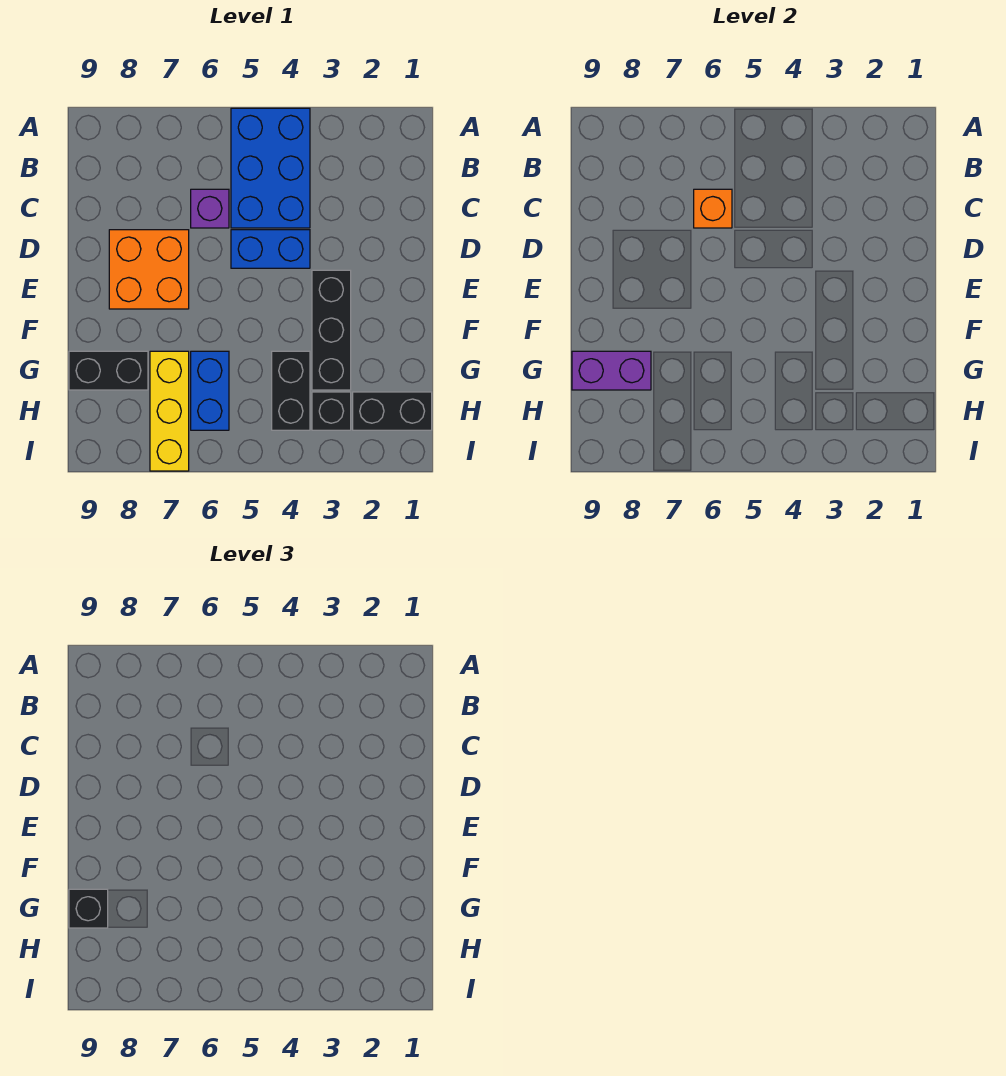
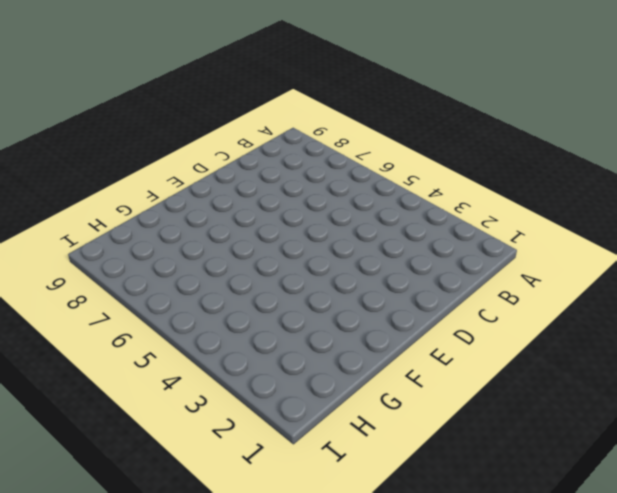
none -> blue 2x3 brick [231,108,310,228]
none -> purple 1x1 brick [191,189,229,228]
none -> blue 1x2 brick [231,230,310,268]

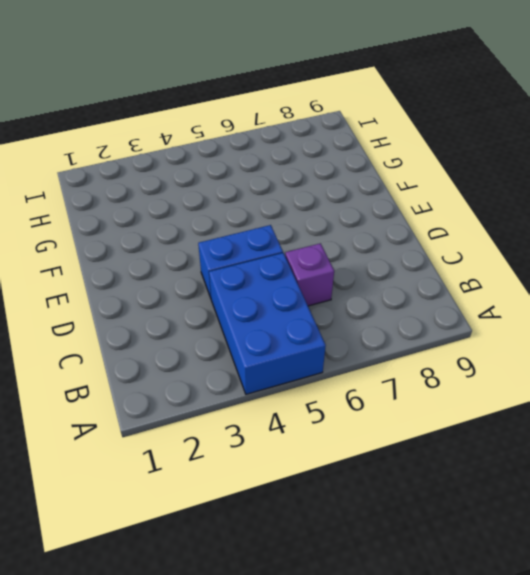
none -> orange 2x2 brick [109,230,189,309]
none -> black 1x3 brick [312,270,351,390]
none -> black 1x2 brick [272,351,310,430]

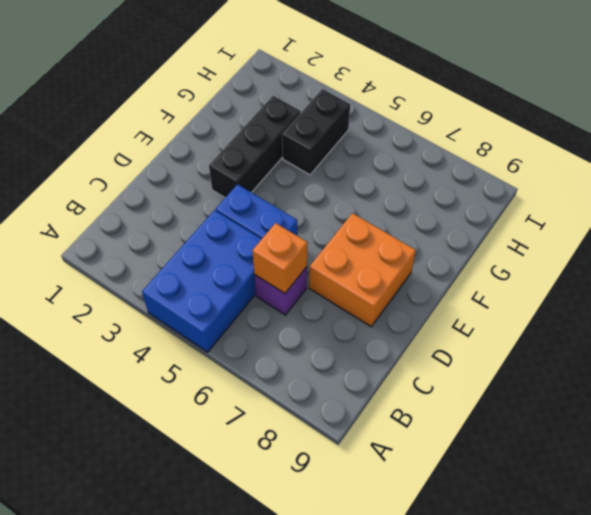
none -> blue 1x2 brick [191,351,229,430]
none -> yellow 1x3 brick [150,351,189,471]
none -> black 1x2 brick [69,351,148,390]

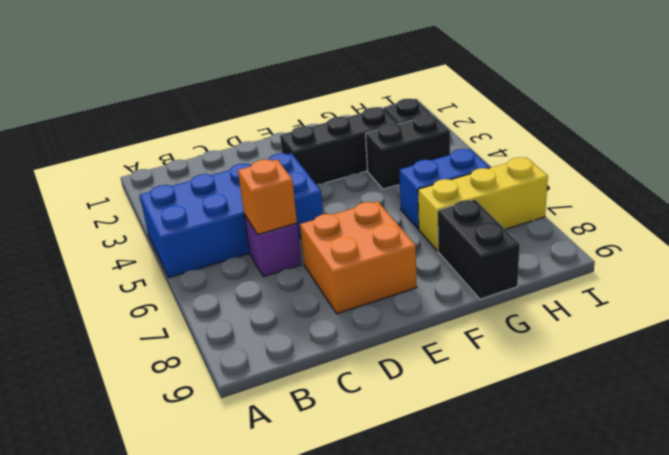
none -> black 1x2 brick [353,392,432,430]
none -> purple 1x2 brick [572,351,651,390]
none -> black 1x1 brick [69,889,108,928]

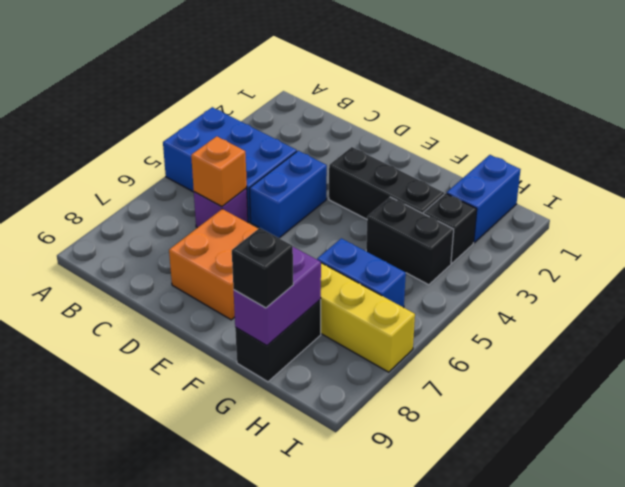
blue 1x2 brick [447,155,521,243] -> black 1x2 brick [353,392,432,430]

